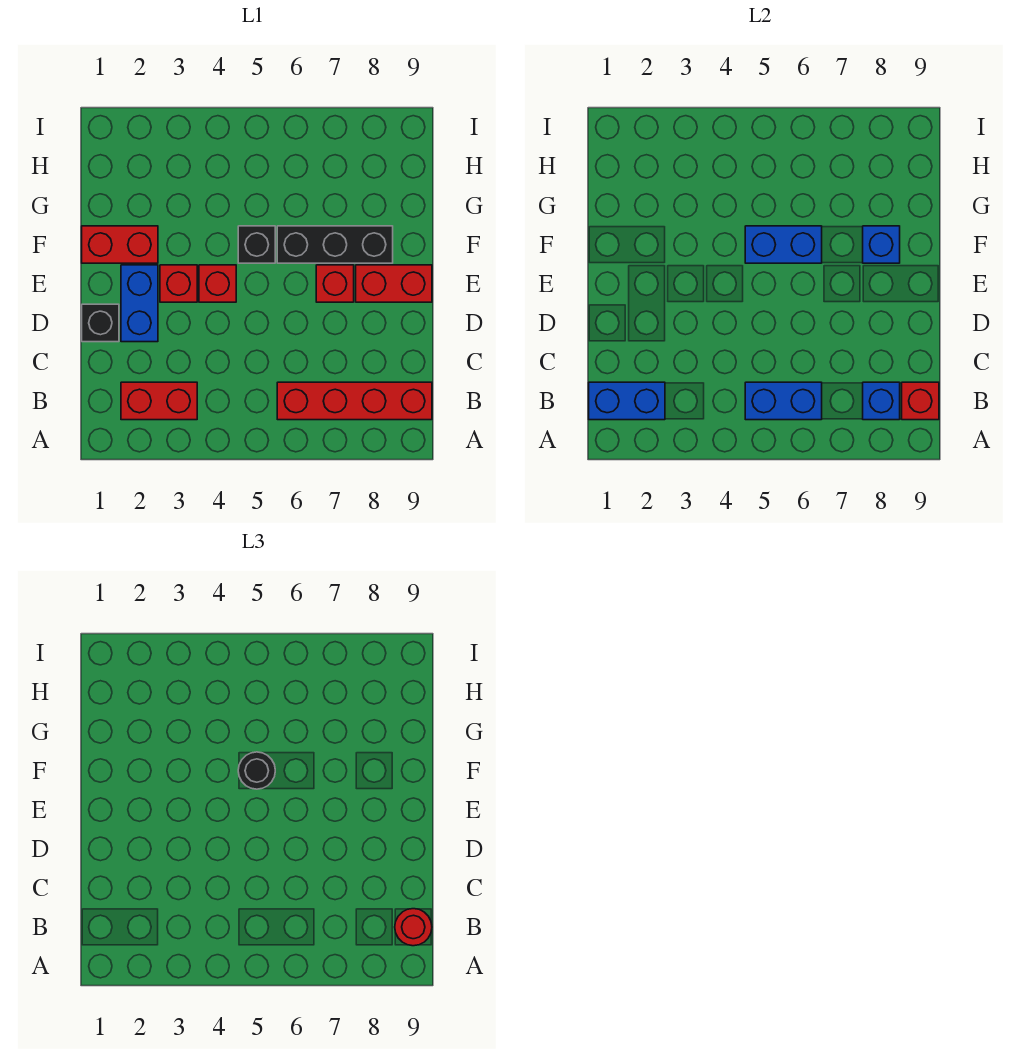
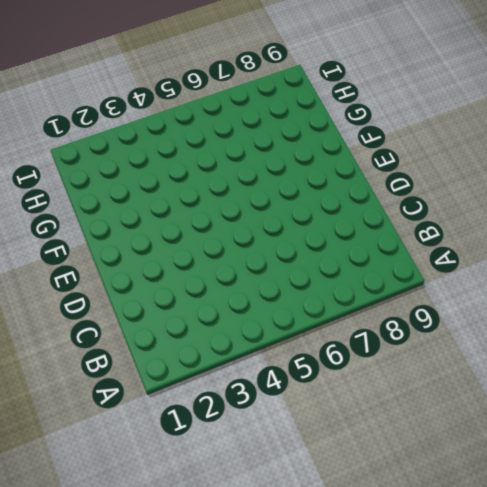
none -> red 1x2 brick [121,382,197,420]
none -> red 1x4 brick [277,382,432,420]
none -> black 1x1 brick [82,304,119,342]

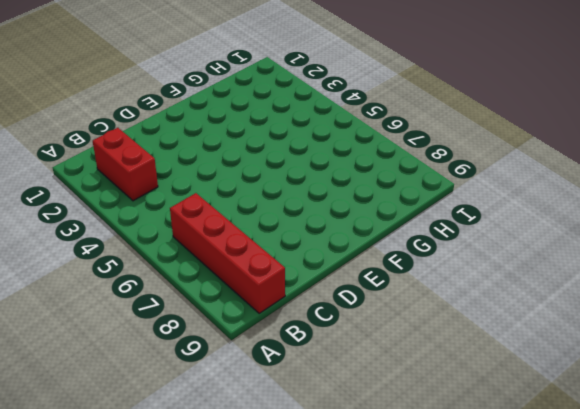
none -> black 1x1 brick [82,304,119,342]
none -> blue 1x2 brick [121,265,158,342]
none -> red 1x1 brick [160,265,197,302]

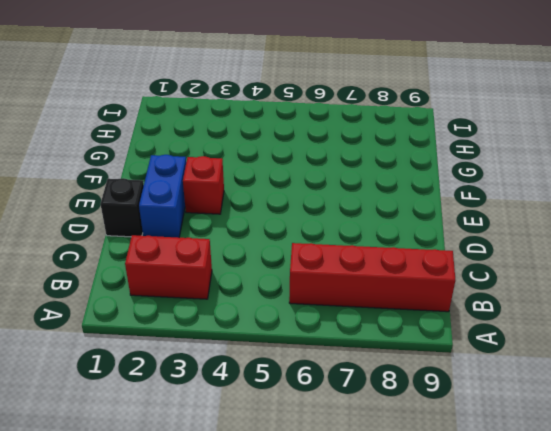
none -> red 1x1 brick [199,265,236,302]
none -> red 1x1 brick [316,265,354,302]
none -> red 1x2 brick [356,265,432,302]

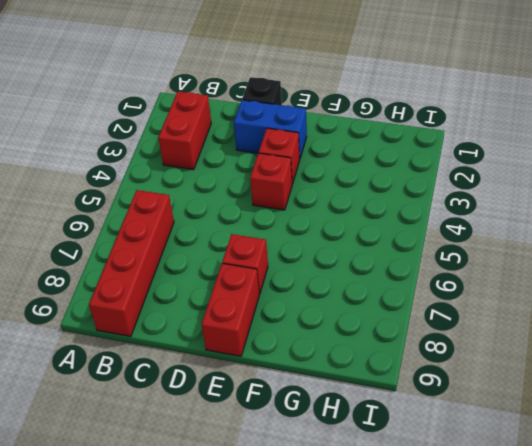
none -> red 1x2 brick [82,226,158,263]
none -> black 1x1 brick [238,226,275,263]
none -> black 1x3 brick [277,226,393,263]

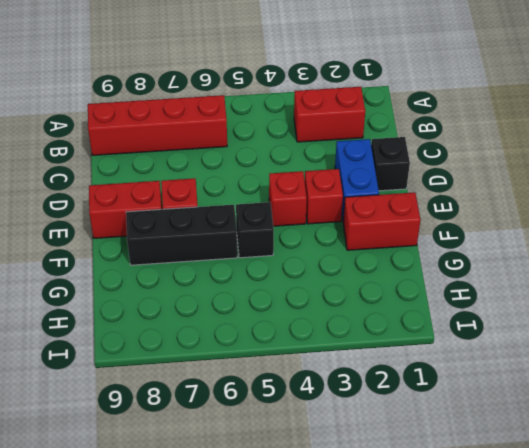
none -> blue 1x2 brick [589,382,665,420]
none -> blue 1x2 brick [745,382,822,420]
none -> blue 1x1 brick [863,382,900,420]

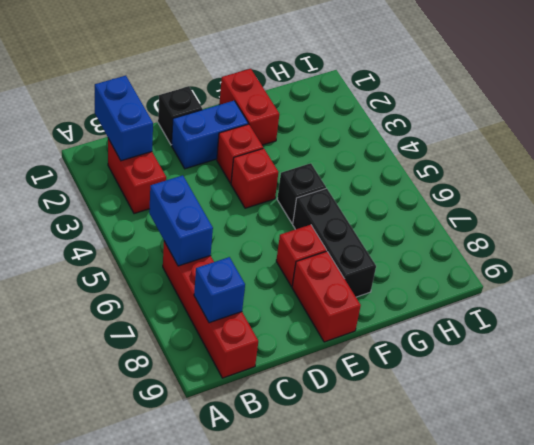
none -> red 1x1 brick [902,382,939,420]
none -> blue 1x2 brick [745,226,822,263]
none -> blue 1x1 brick [863,226,900,263]

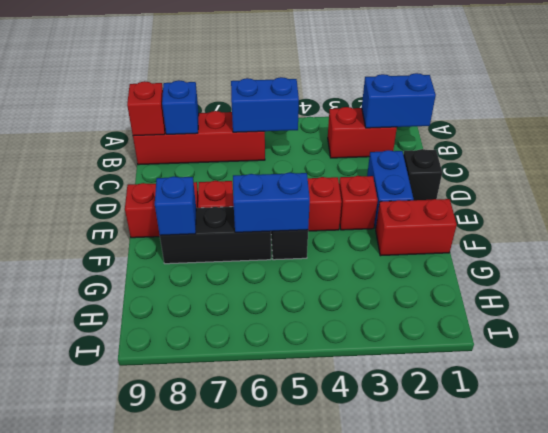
none -> red 1x1 round brick [395,909,432,946]
none -> black 1x1 round brick [238,752,275,789]

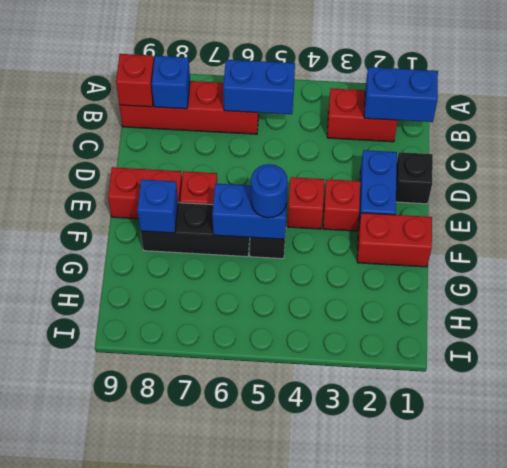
blue 1x1 round brick [251,164,288,218] -> black 1x1 round brick [238,752,275,789]
none -> red 1x1 round brick [395,909,432,946]

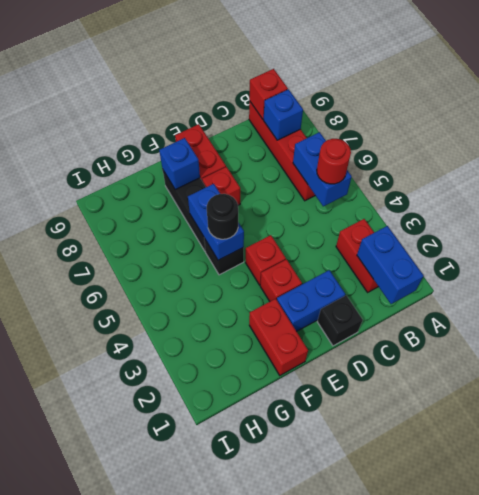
red 1x1 round brick [317,139,351,184] -> red 1x1 round brick moved to [395,909,432,946]

